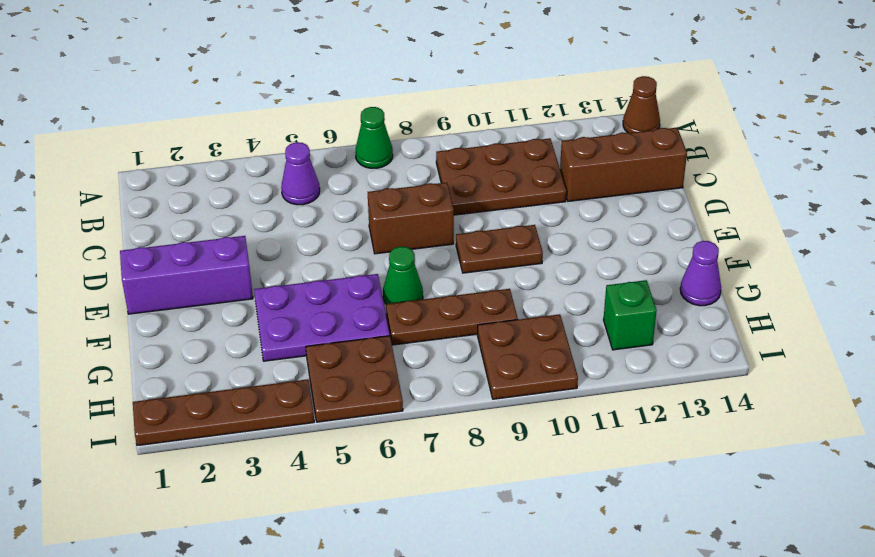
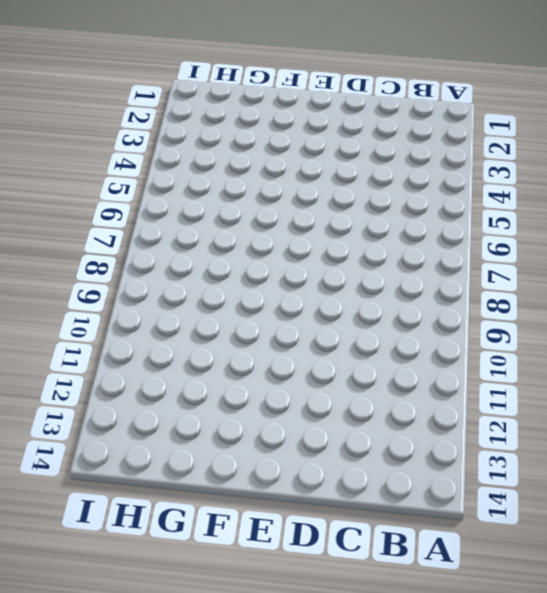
none -> green 1x1 cone [355,107,393,168]
none -> brown 1x1 cone [623,76,660,133]
none -> purple 1x1 cone [281,142,320,205]

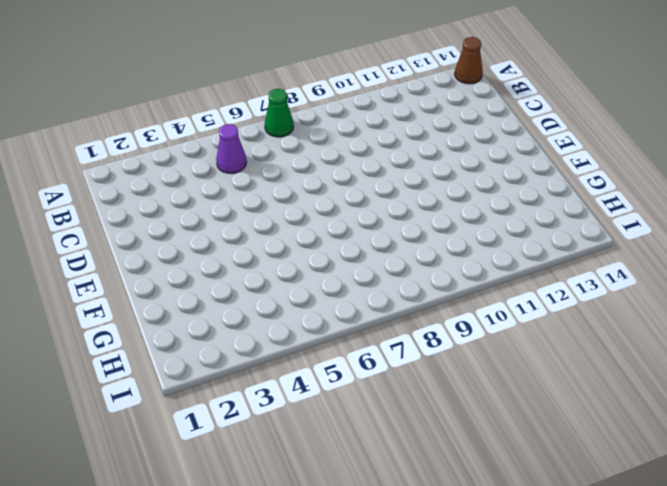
none -> brown 2x3 plate [436,138,566,215]
none -> brown 1x3 brick [560,128,687,201]
none -> brown 1x2 brick [368,183,454,254]

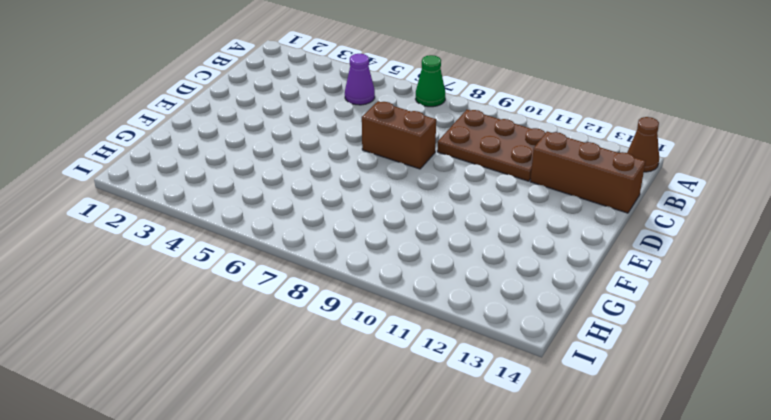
none -> purple 1x3 brick [120,236,253,314]
none -> brown 1x2 plate [456,225,543,273]
none -> purple 2x3 plate [254,274,390,361]

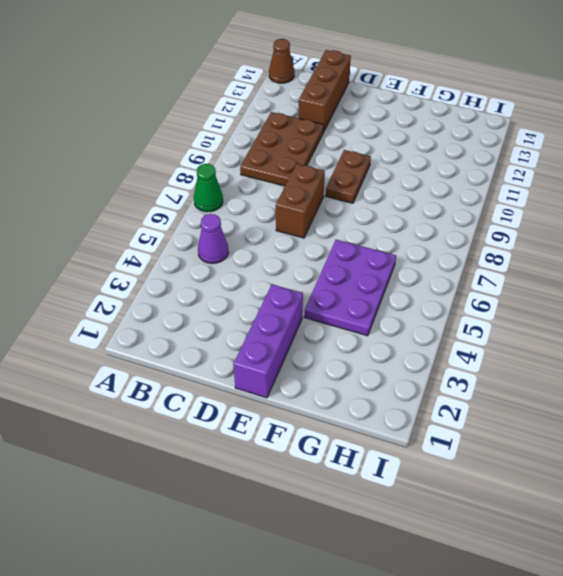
none -> green 1x1 cone [383,247,423,304]
none -> brown 1x3 plate [386,289,518,345]
none -> purple 1x1 cone [680,241,721,306]

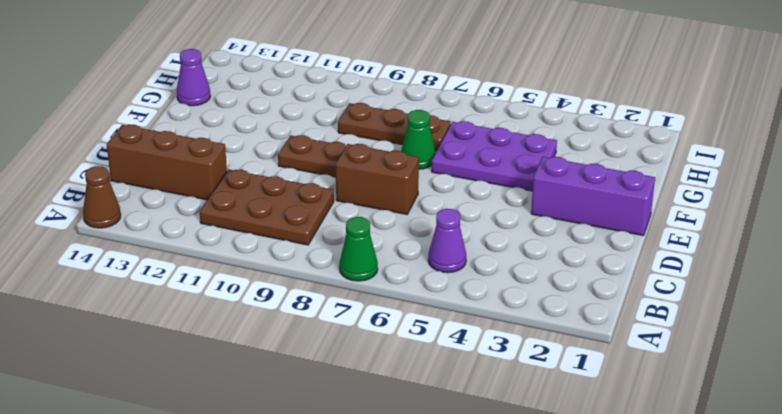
none -> brown 2x2 plate [306,336,403,422]
none -> brown 2x2 plate [477,314,578,399]
none -> green 1x1 brick [603,280,657,350]

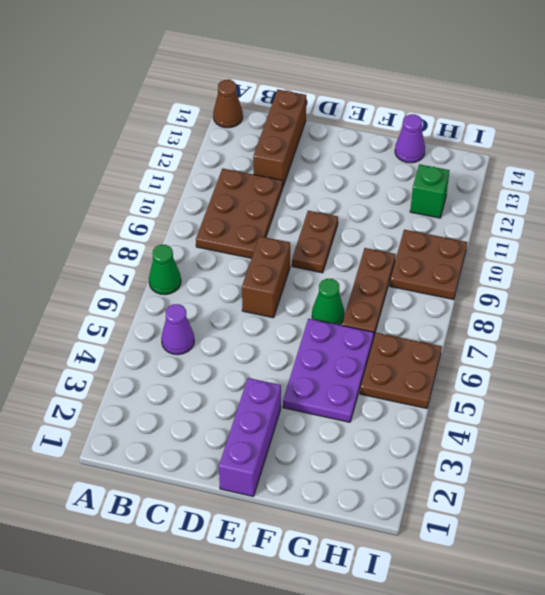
none -> brown 1x4 plate [133,379,314,446]

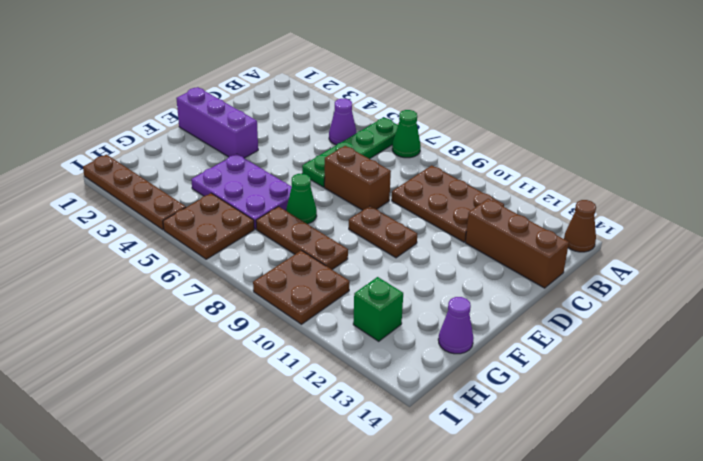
green 1x4 plate [302,118,398,187] -> none

